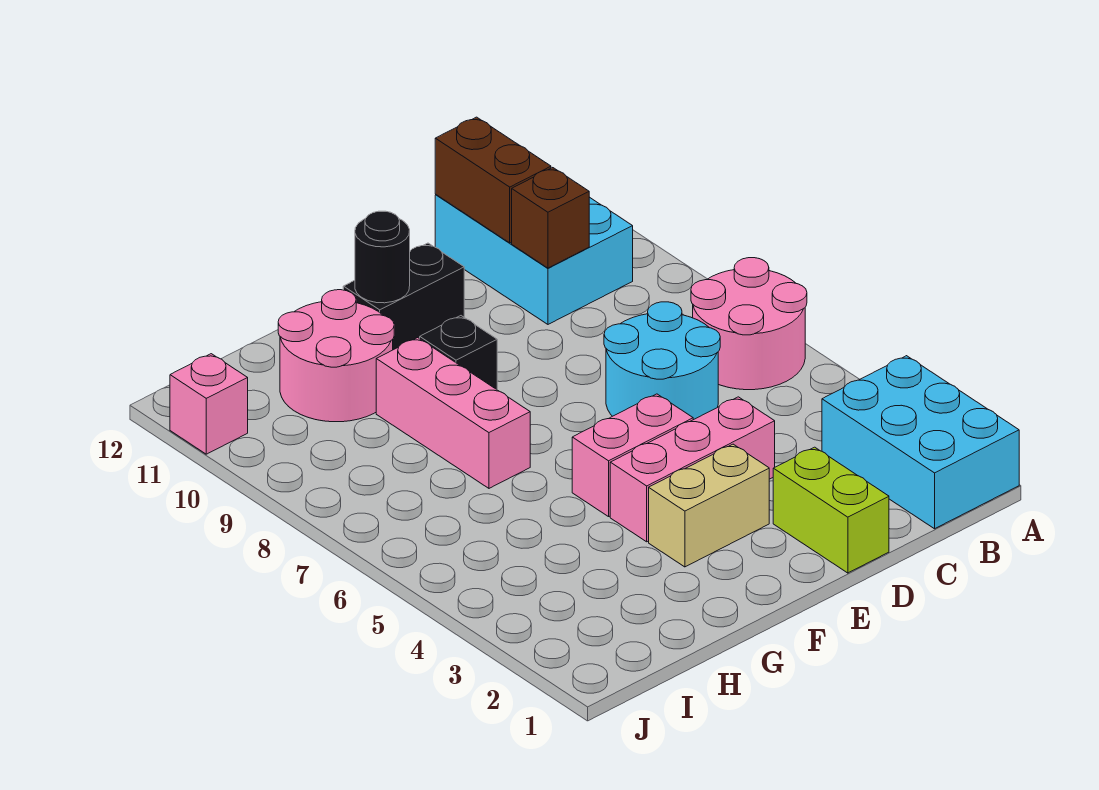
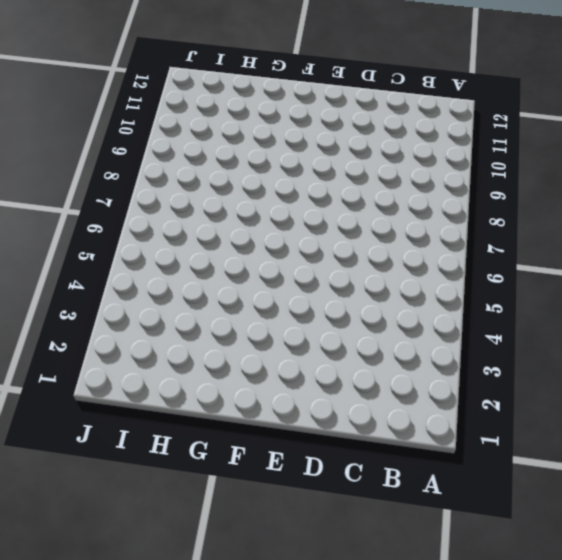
none -> cyan 2x3 brick [822,356,1019,529]
none -> pink 2x2 round brick [691,258,807,390]
none -> cyan 2x3 brick [435,195,633,324]

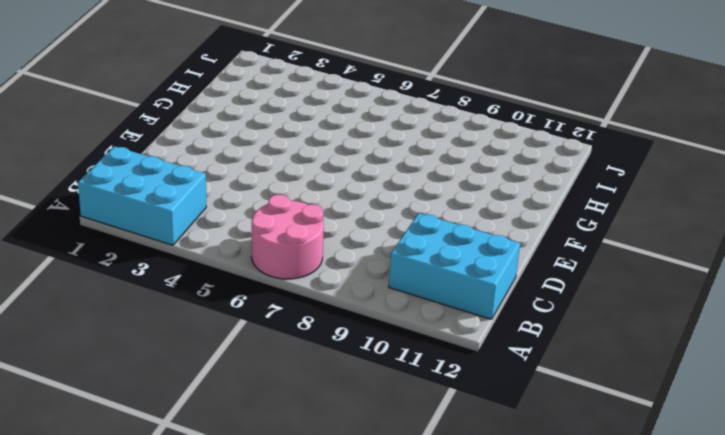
none -> cyan 2x2 round brick [604,302,720,420]
none -> lime 1x2 brick [773,447,889,573]
none -> pink 1x3 brick [610,397,775,542]

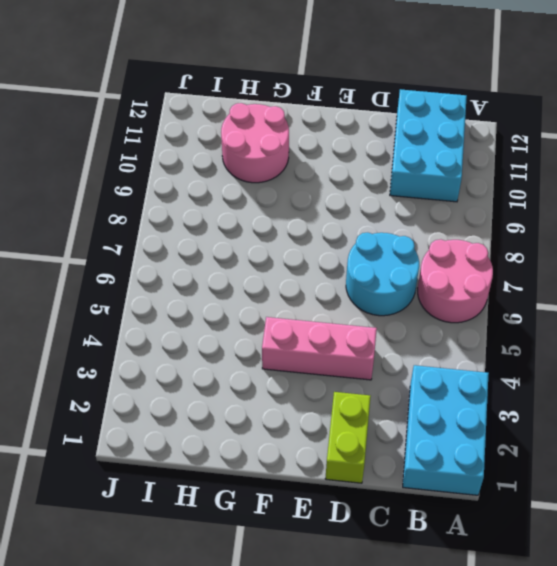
none -> tan 1x2 brick [649,444,769,567]
none -> pink 1x2 brick [572,394,693,517]
none -> black 1x2 brick [343,243,464,350]

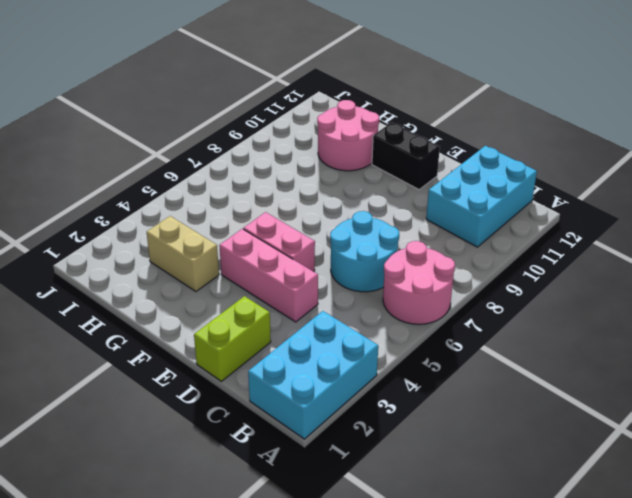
tan 1x2 brick [147,216,219,291] -> tan 1x2 brick moved to [649,444,769,567]
none -> black 1x1 brick [420,316,497,389]
none -> pink 1x3 brick [376,338,530,488]
none -> pink 1x1 brick [170,354,248,454]

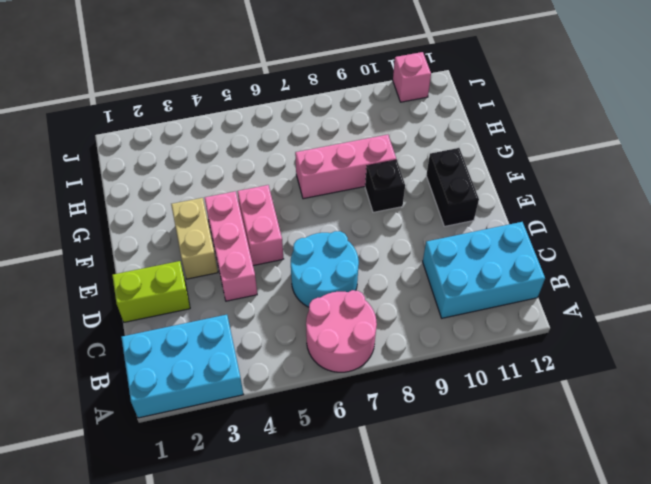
none -> pink 2x2 round brick [278,290,394,422]
none -> brown 1x1 brick [512,168,589,268]
none -> brown 1x2 brick [435,117,551,243]

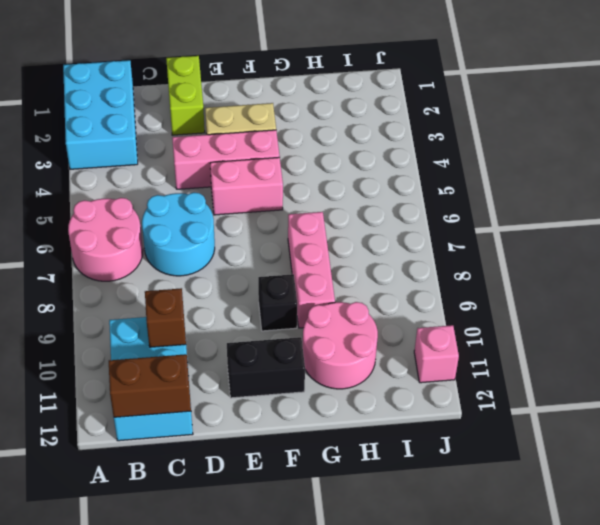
brown 1x2 brick [109,354,191,417] -> brown 1x2 brick turned to [435,117,551,243]
none -> black 1x1 round brick [355,211,410,303]

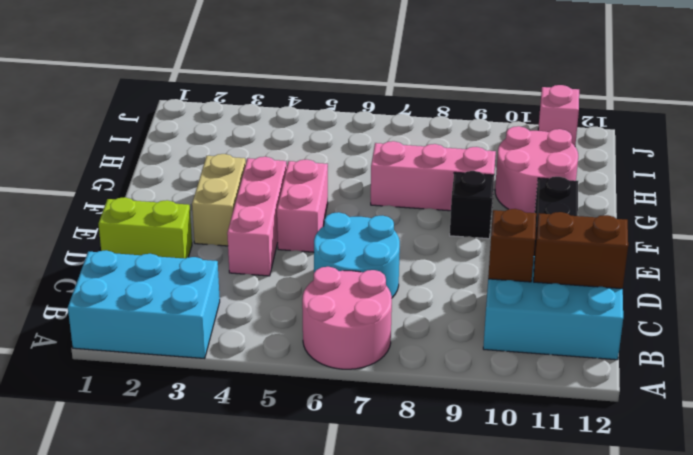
none -> black 1x1 round brick [355,211,410,303]

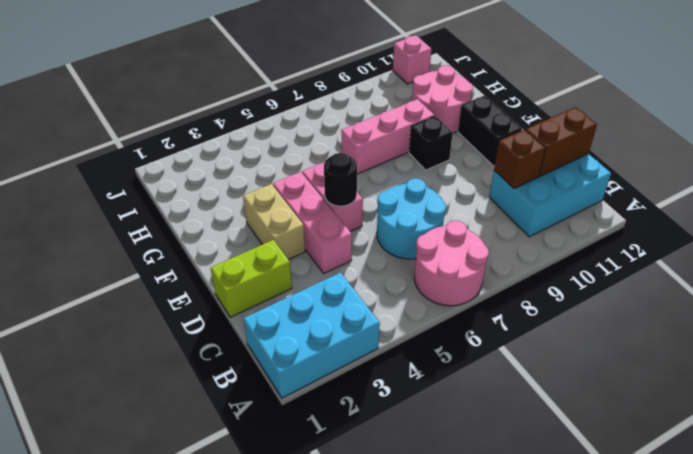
black 1x1 round brick [324,153,357,206] -> black 1x1 round brick moved to [355,211,410,303]

